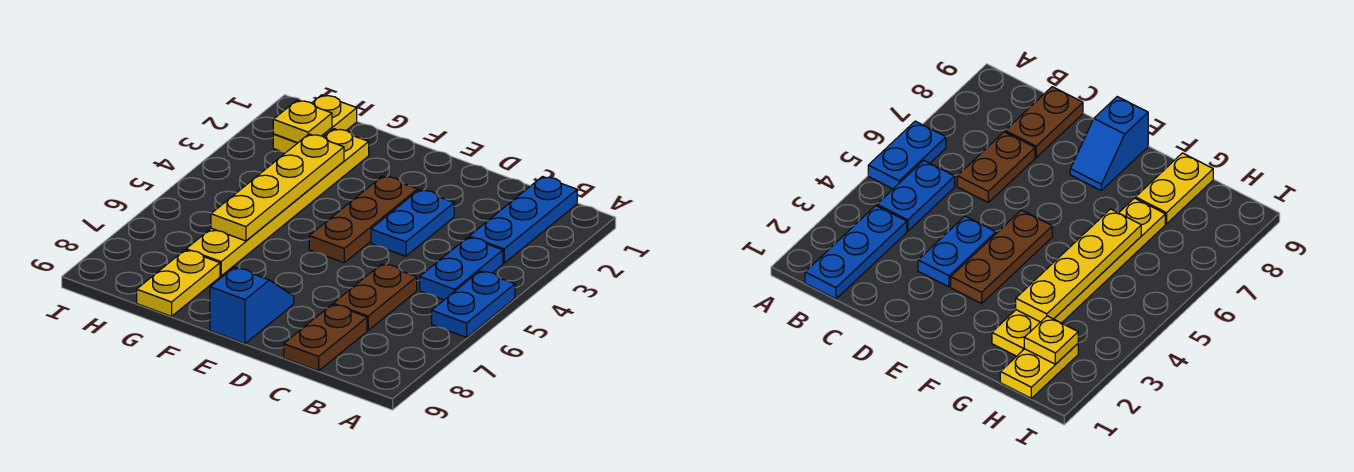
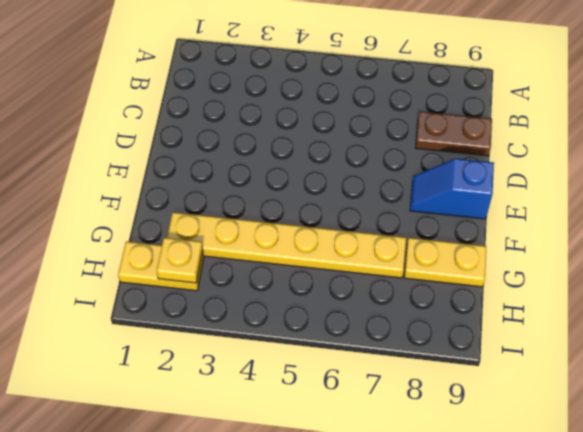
none -> blue 1x2 plate [432,271,515,337]
none -> blue 1x3 plate [469,177,577,263]
none -> blue 1x2 plate [420,237,503,300]

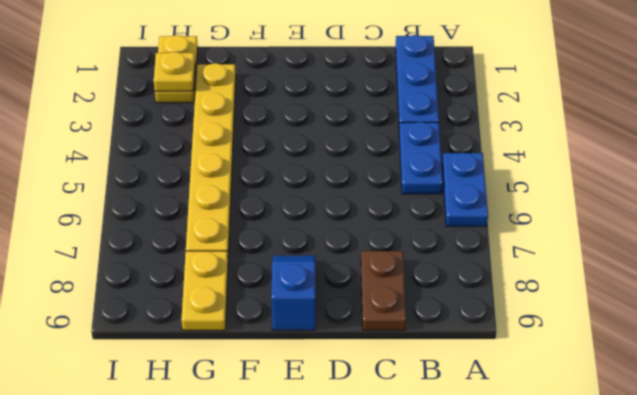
none -> brown 1x2 plate [333,264,417,330]
none -> blue 1x2 plate [371,190,454,256]
none -> brown 1x3 plate [309,176,417,263]

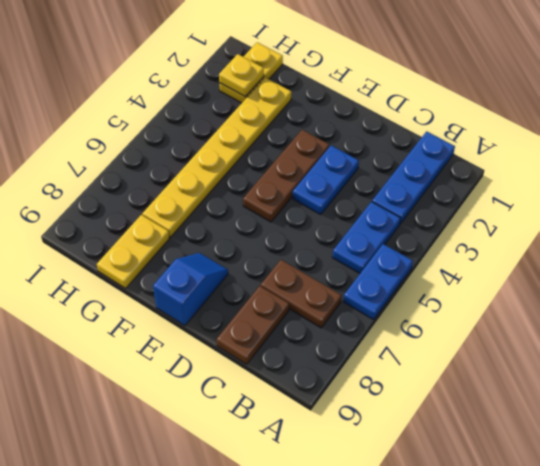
brown 1x2 plate [261,260,341,328] -> brown 1x2 plate turned to [333,264,417,330]
none -> yellow 1x4 plate [211,134,344,241]

